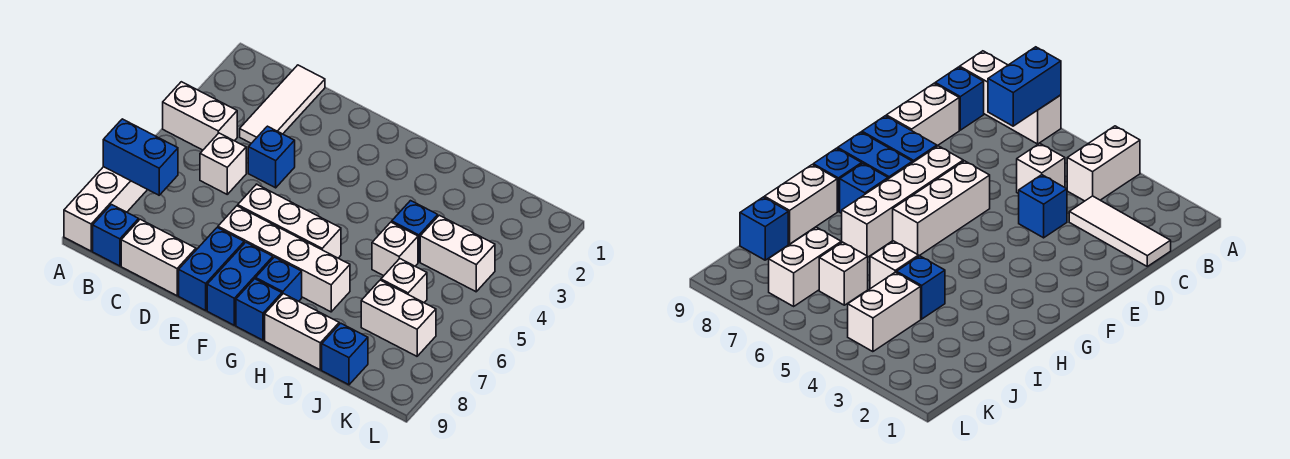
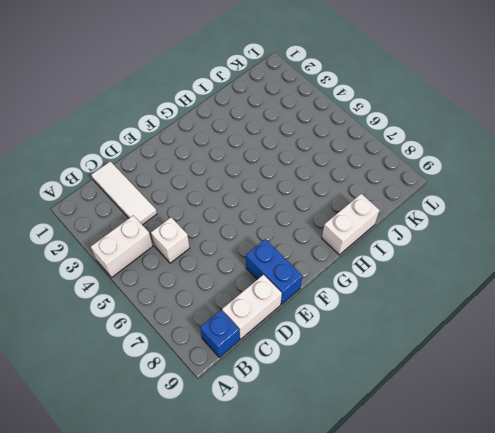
none -> white 1x3 brick [64,167,147,251]
none -> blue 1x1 brick [248,126,295,188]
none -> white 1x3 brick [238,184,341,258]

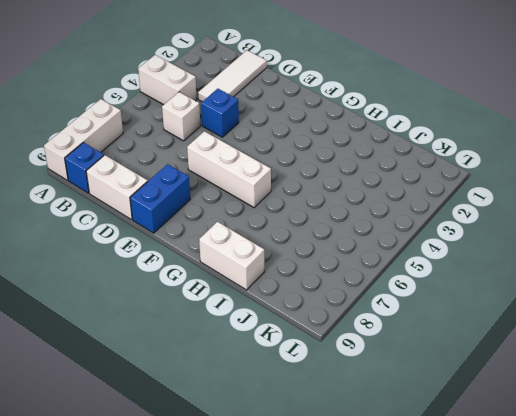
none -> white 1x4 brick [218,206,350,312]
none -> blue 1x2 brick [207,242,273,325]
none -> blue 1x1 brick [256,257,302,301]

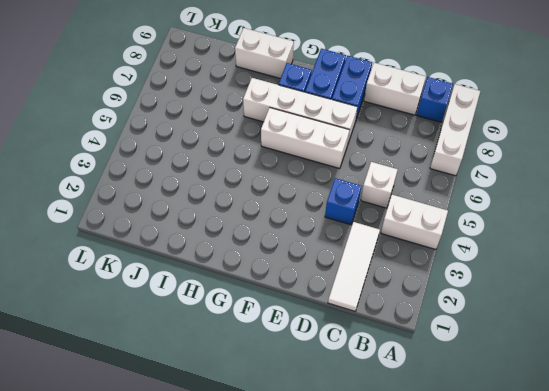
none -> blue 1x1 brick [236,279,282,340]
none -> blue 1x1 brick [392,201,438,262]
none -> white 1x1 brick [372,222,418,276]

